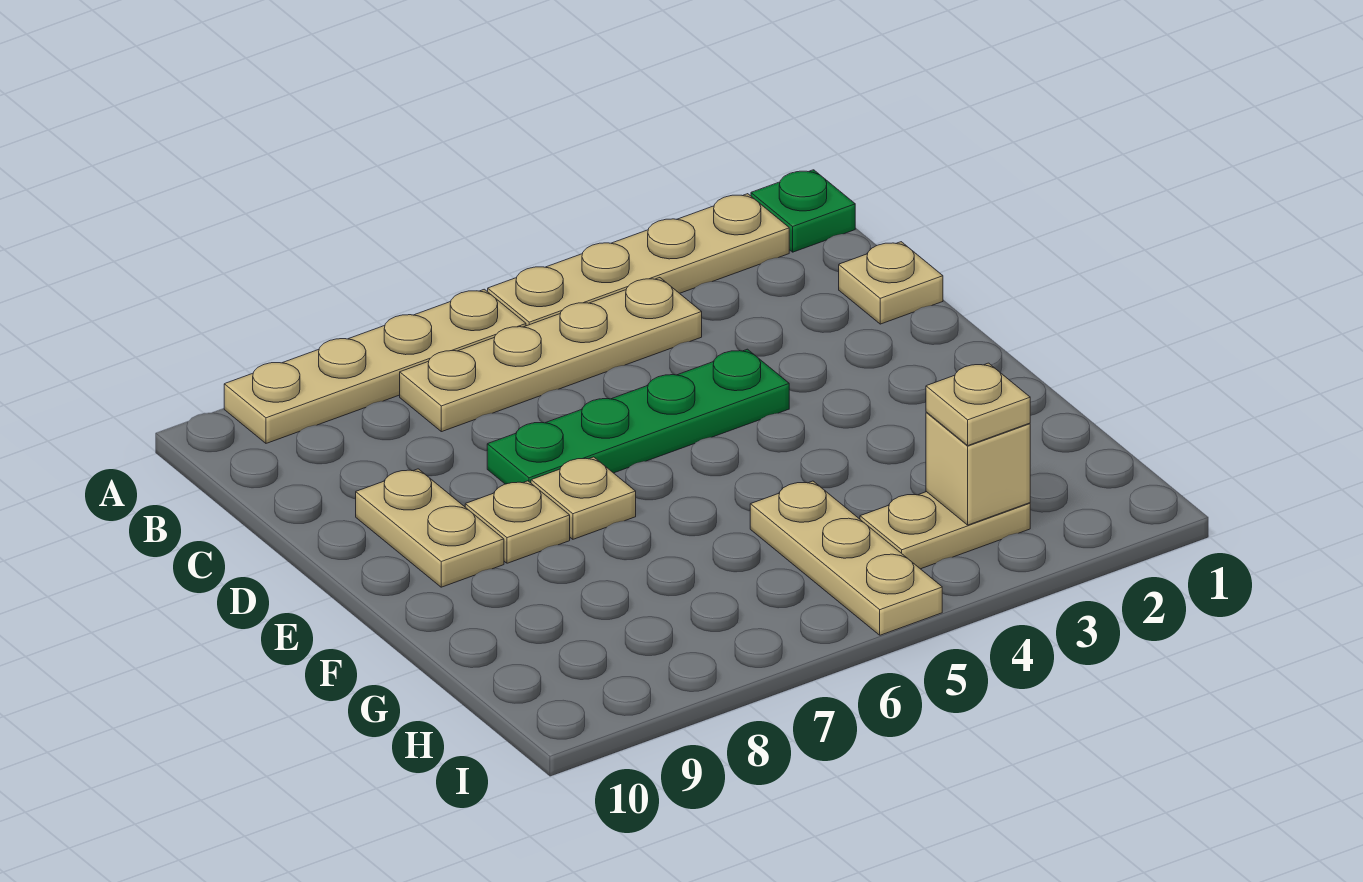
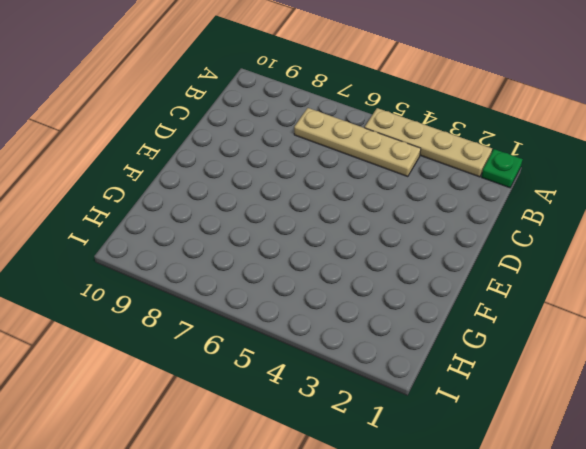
none -> tan 1x4 plate [224,289,526,443]
none -> tan 1x1 plate [839,242,943,324]
none -> green 1x4 plate [487,349,789,484]

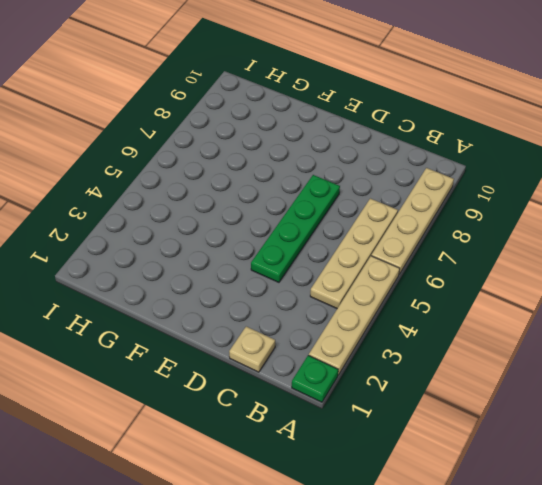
none -> tan 1x2 plate [356,469,504,587]
none -> tan 1x1 plate [531,457,636,539]
none -> tan 1x1 plate [465,481,570,563]

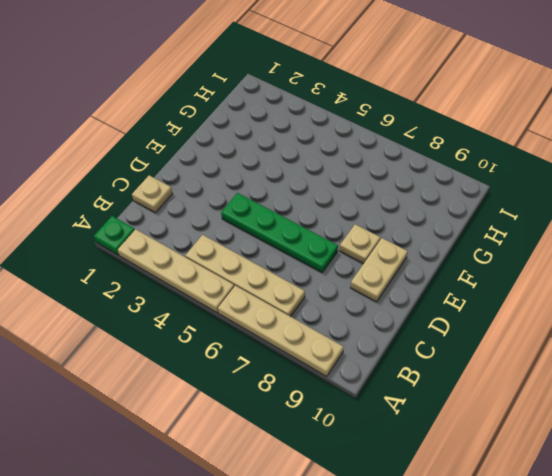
none -> tan 1x1 plate [531,457,636,539]
none -> tan 1x3 plate [750,481,942,635]
none -> tan 1x2 plate [860,492,1030,569]

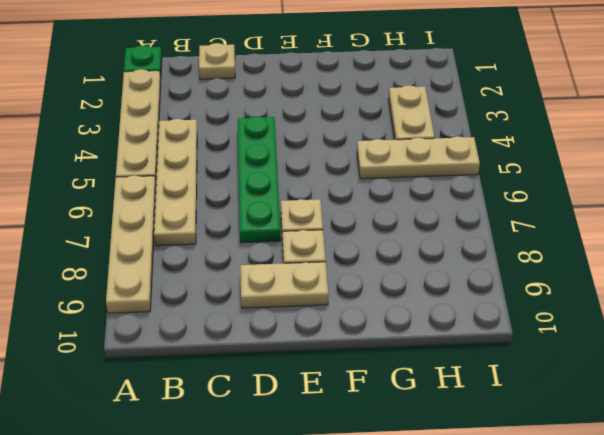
none -> tan 1x1 brick [926,412,1030,525]
none -> tan 1x1 plate [926,363,1030,445]

